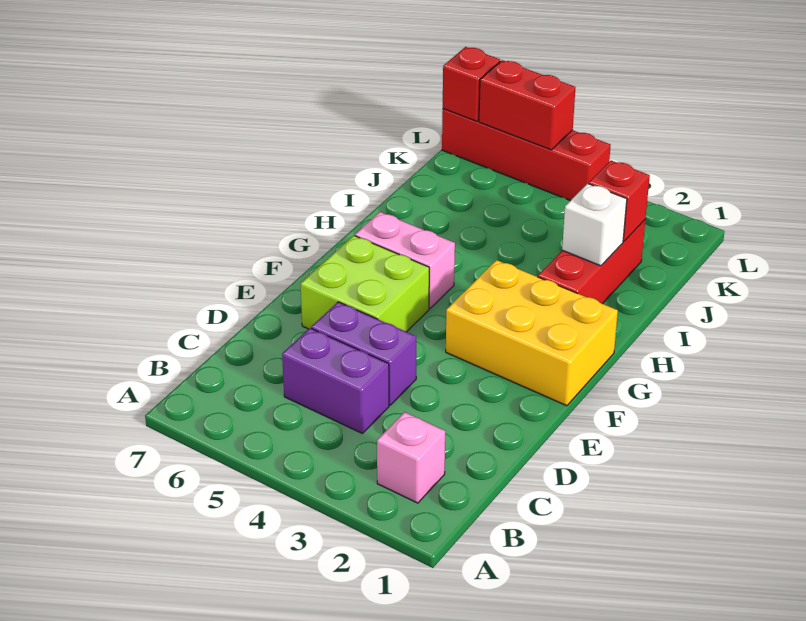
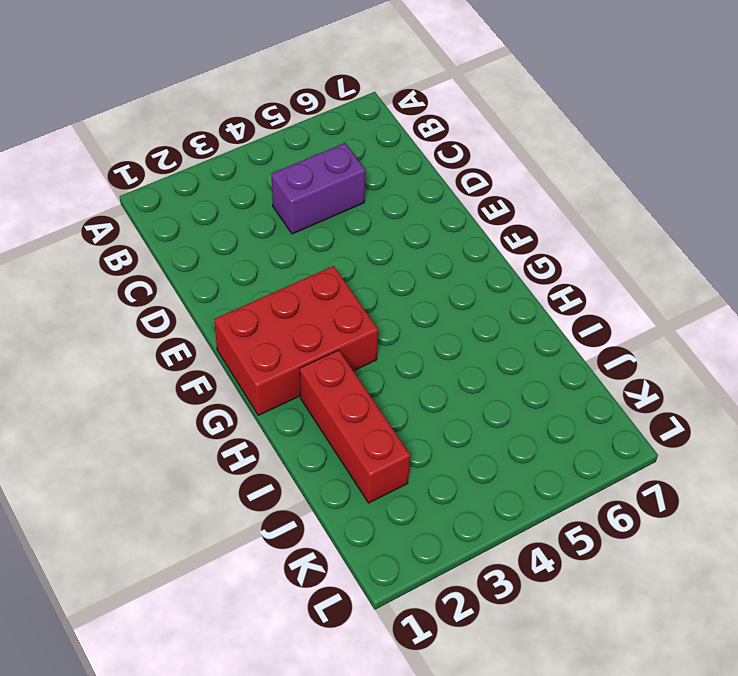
red 2x3 brick [214,266,378,415] -> yellow 2x3 brick [446,260,618,406]
none -> pink 1x1 brick [377,412,445,503]
none -> purple 1x2 brick [311,302,416,405]
none -> lime 2x2 brick [300,236,429,332]

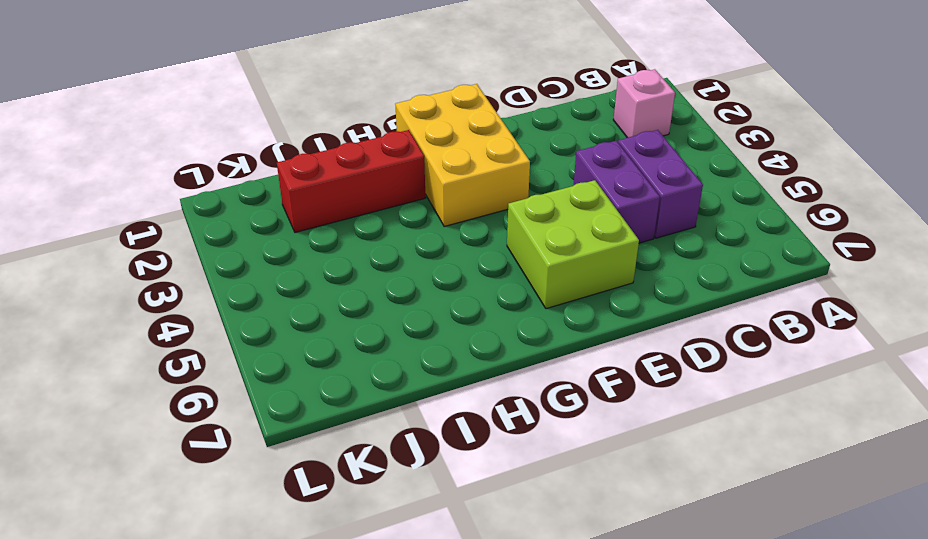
none -> pink 1x2 brick [355,212,455,309]
none -> red 1x4 brick [442,109,611,201]
none -> white 1x1 brick [562,184,627,266]

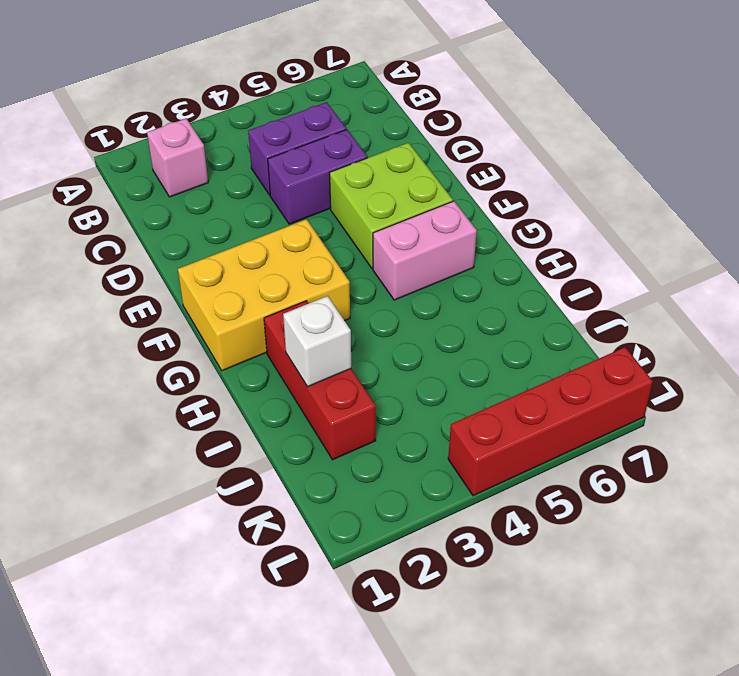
none -> red 1x1 brick [588,161,650,241]
none -> red 1x2 brick [479,60,575,150]
none -> red 1x1 brick [443,47,500,122]

